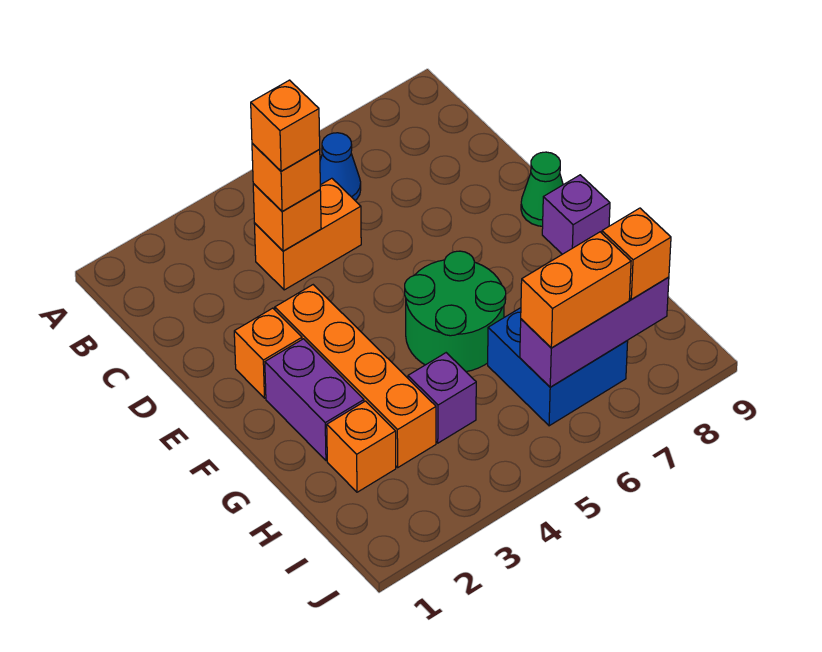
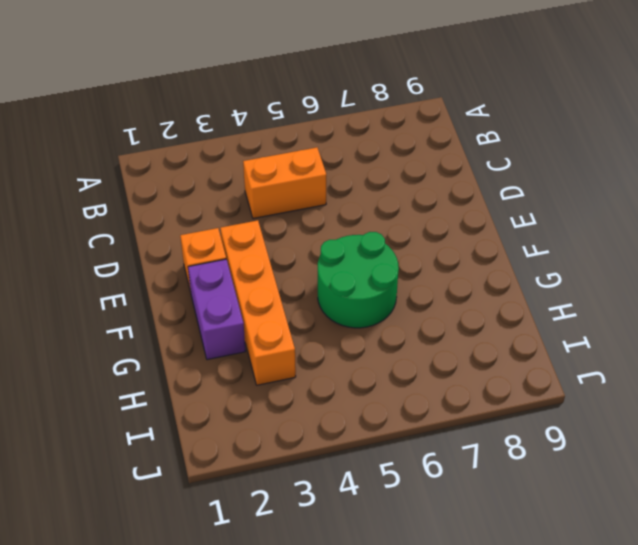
none -> blue 1x1 cone [320,133,361,200]
none -> green 1x1 cone [521,152,563,226]
none -> purple 1x1 brick [542,175,610,254]

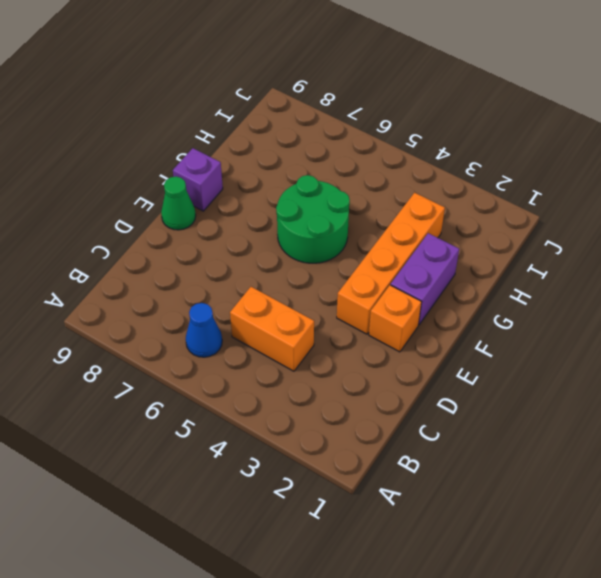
none -> orange 1x1 brick [327,401,396,492]
none -> purple 1x1 brick [408,353,476,443]
none -> blue 2x2 brick [488,308,628,426]

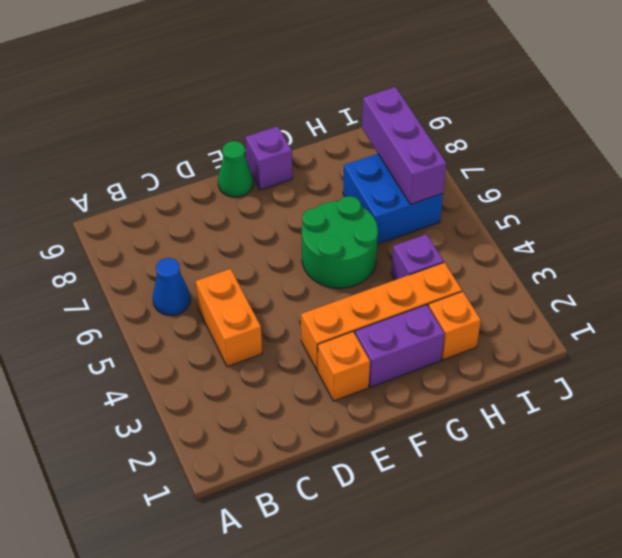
none -> orange 1x1 brick [253,184,321,251]
none -> orange 1x1 brick [252,143,320,212]
none -> orange 1x2 brick [521,232,631,348]

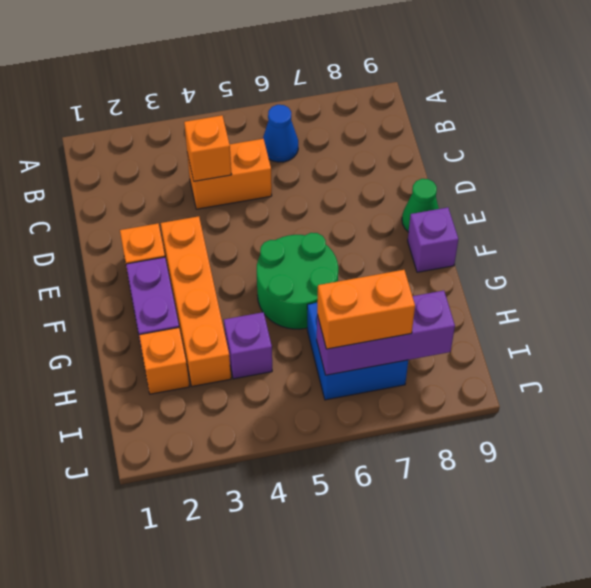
none -> orange 1x1 brick [252,143,320,212]
none -> orange 1x1 brick [602,208,671,299]
none -> orange 1x1 brick [251,80,320,171]

